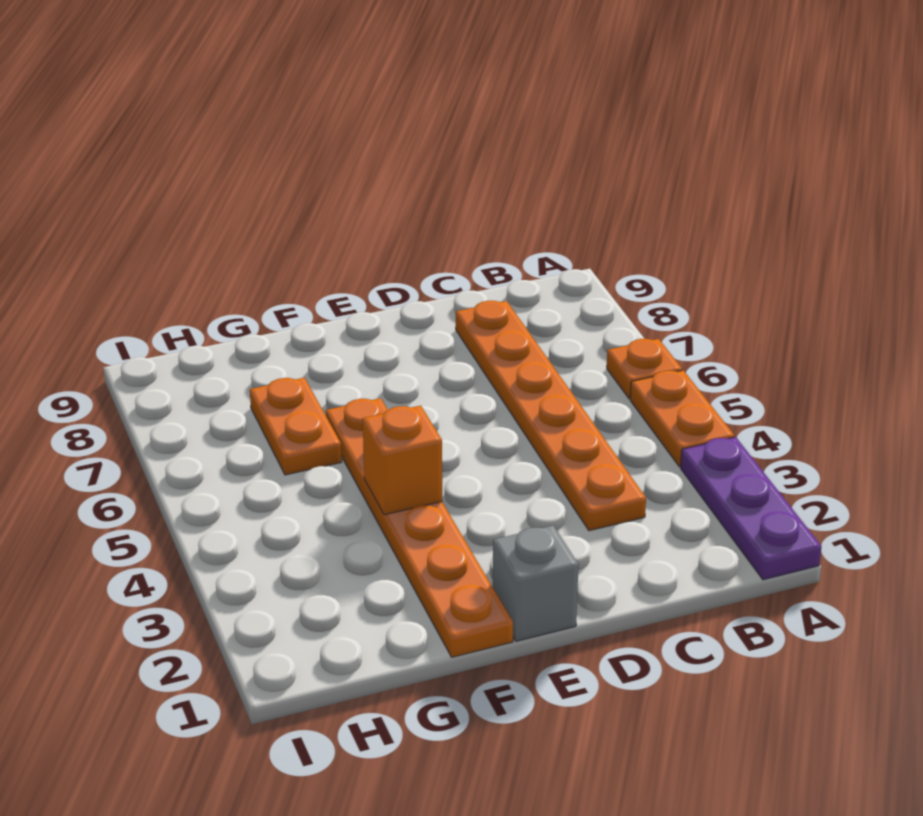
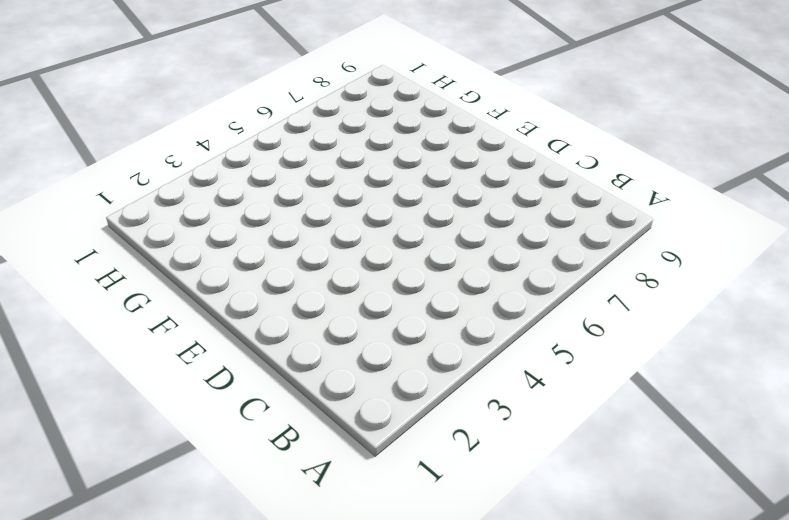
none -> purple 1x3 plate [681,437,821,580]
none -> orange 1x2 plate [630,370,734,467]

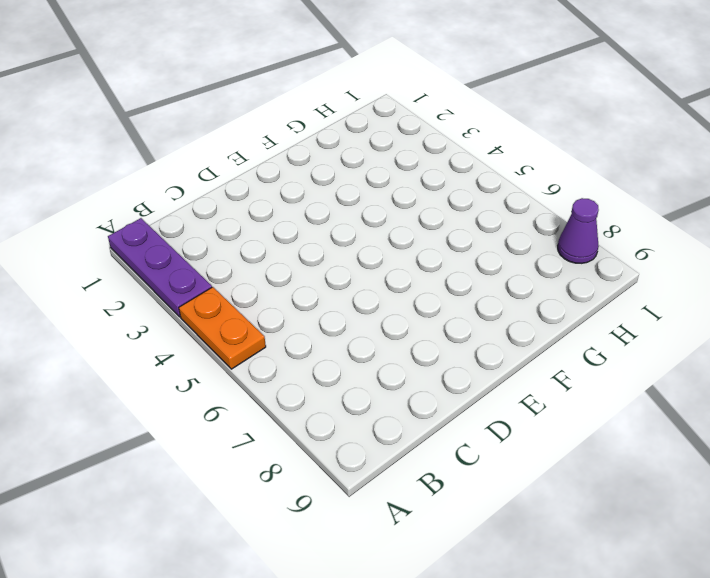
purple 1x1 cone [558,198,599,263] -> none
none -> orange 1x1 plate [607,339,682,399]
none -> orange 1x6 plate [456,300,646,531]

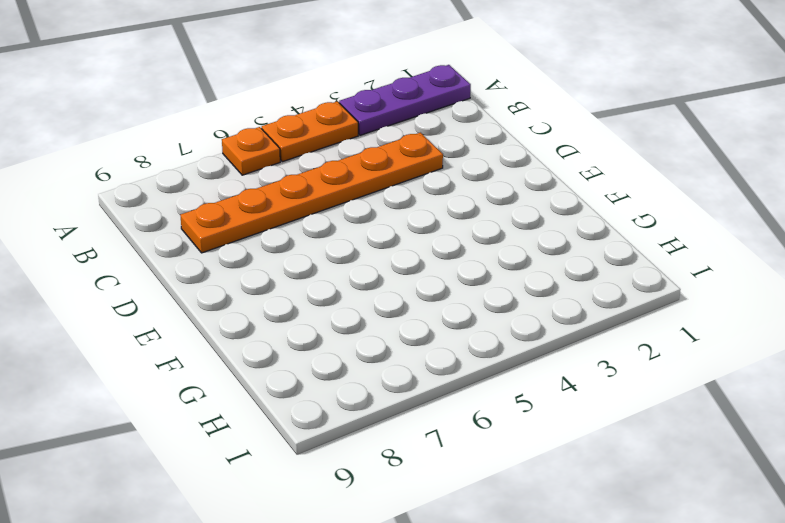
none -> grey 1x1 brick [493,525,579,641]
none -> orange 1x6 plate [326,398,513,657]

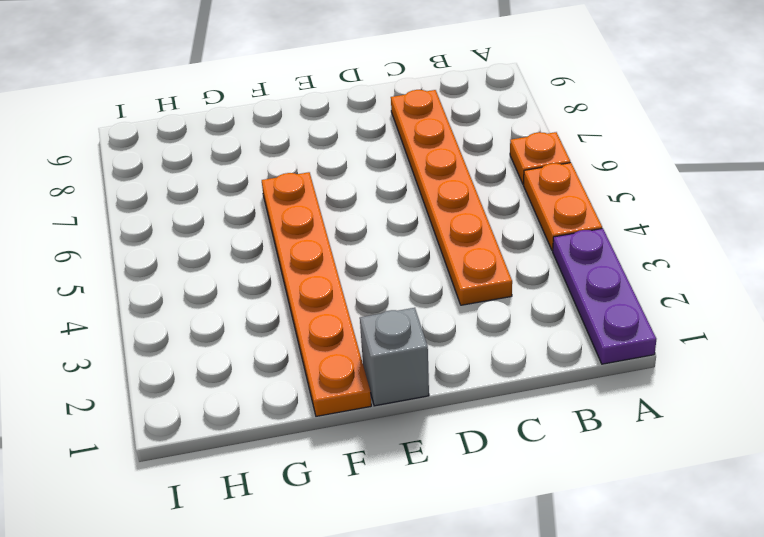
none -> orange 1x2 plate [250,378,342,475]
none -> orange 1x1 brick [363,406,442,515]

